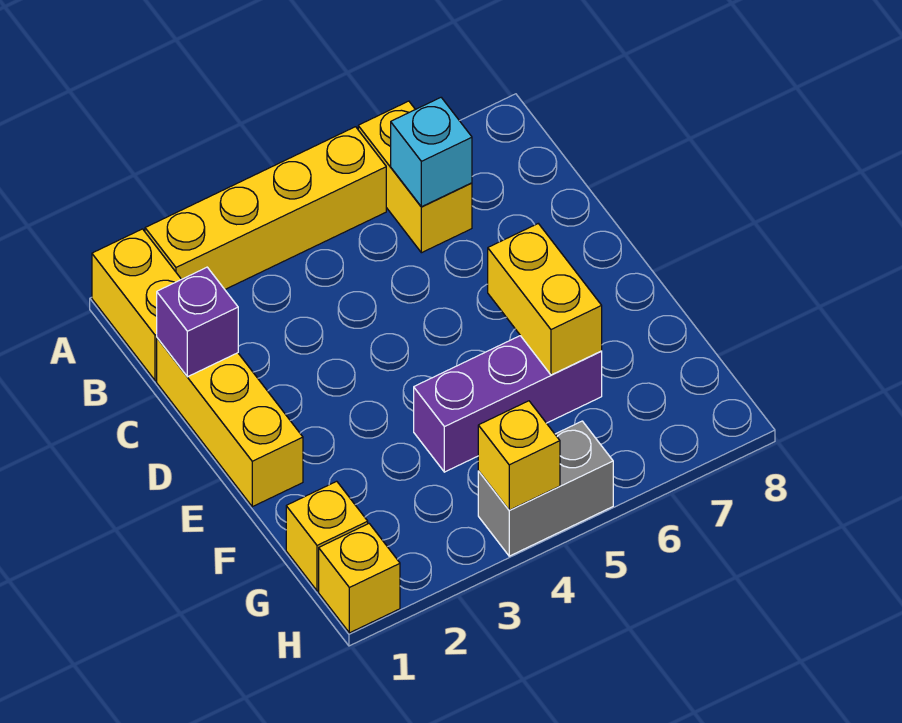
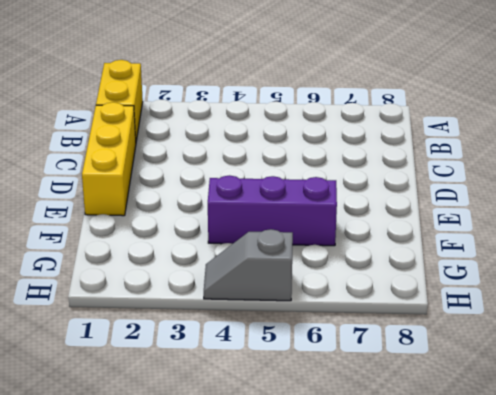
grey 1x2 slope [204,229,293,301] -> grey 1x2 brick [478,421,613,556]
none -> yellow 1x4 brick [145,127,386,289]
none -> yellow 1x2 brick [358,101,472,253]
none -> yellow 1x1 brick [286,481,368,591]

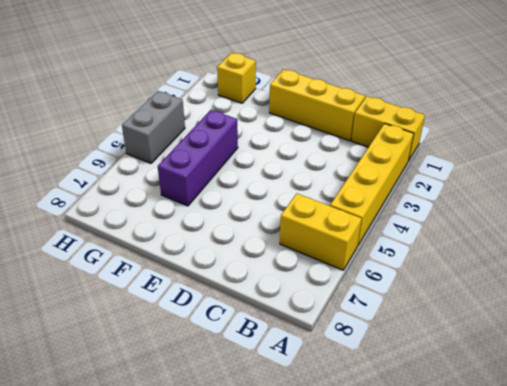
none -> yellow 1x1 brick [319,524,400,633]
none -> cyan 1x1 brick [391,98,472,207]
none -> purple 1x1 brick [157,267,238,377]

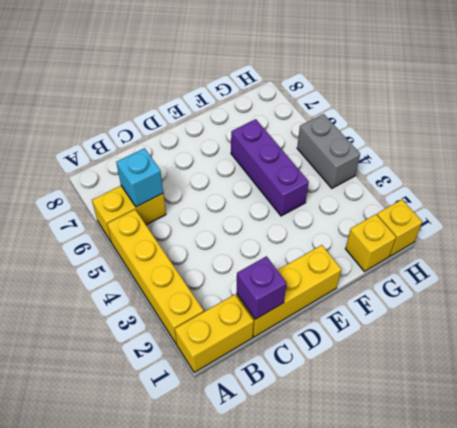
none -> yellow 1x2 brick [488,224,602,375]
none -> yellow 1x1 brick [478,401,560,510]

